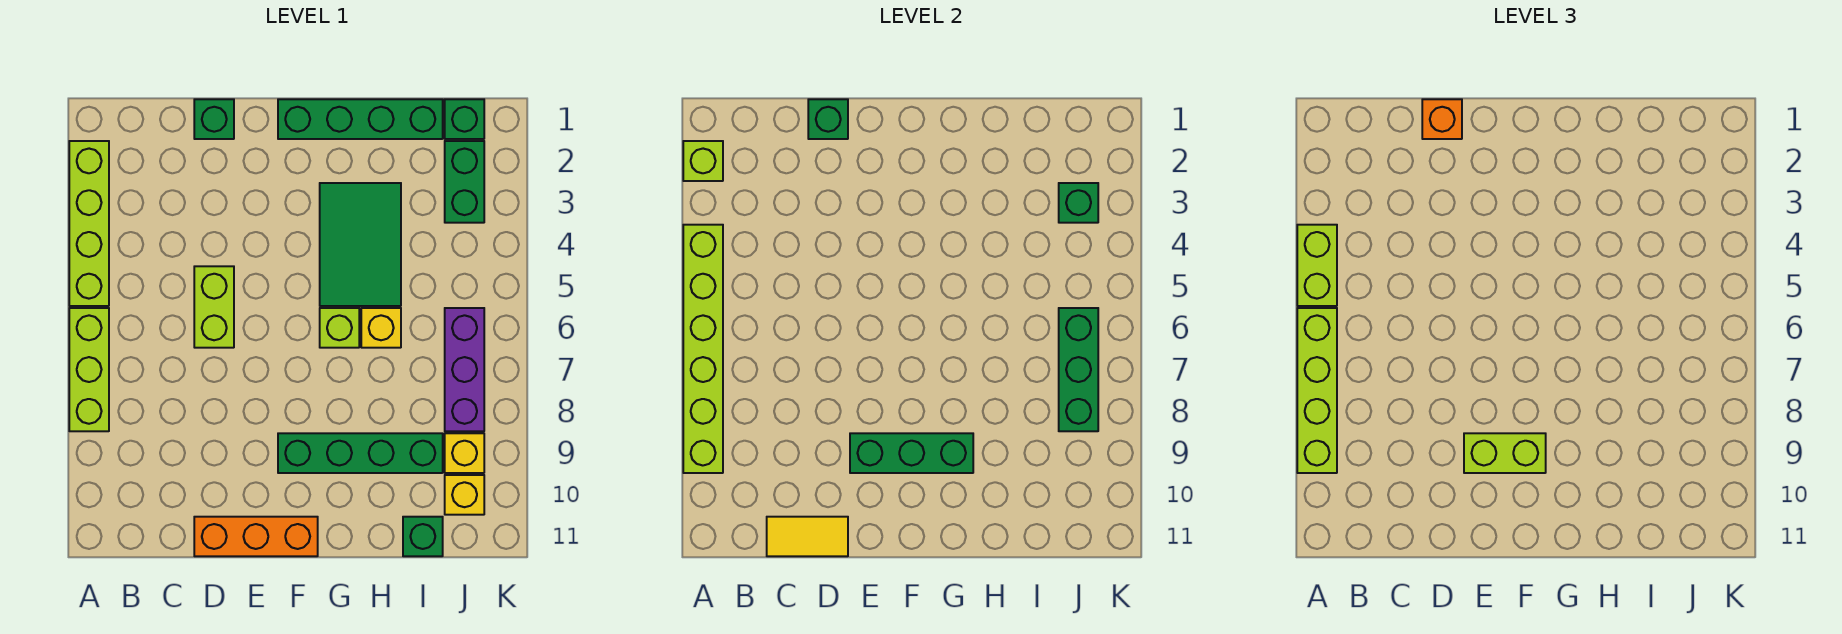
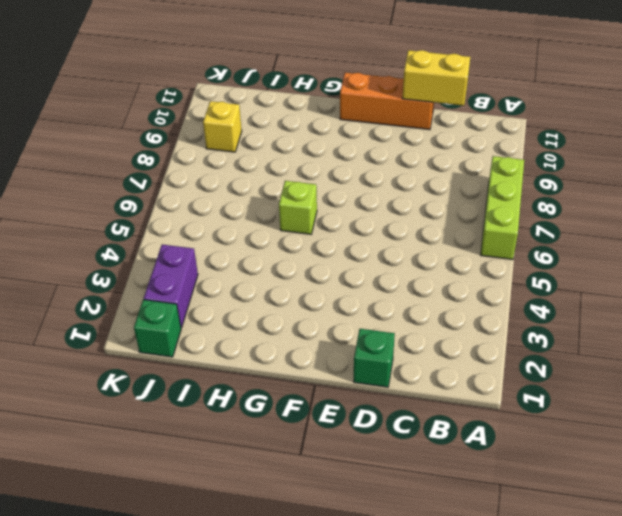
yellow 1x2 brick [403,50,470,106] -> yellow 1x2 tile [767,517,848,556]
purple 1x2 brick [144,244,198,328] -> green 1x2 brick [445,141,484,223]
none -> lime 1x4 brick [69,141,109,306]
none -> lime 1x2 brick [194,266,234,348]
none -> green 1x4 brick [278,99,443,139]

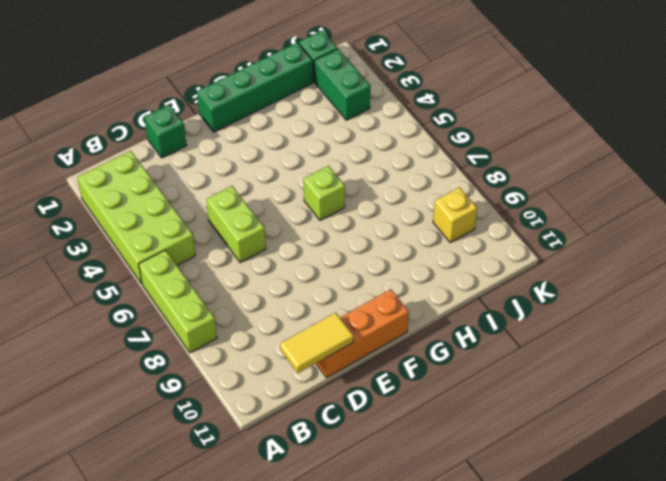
lime 2x4 brick [77,151,195,284] -> lime 1x4 brick [69,141,109,306]
none -> green 1x4 brick [278,433,443,473]
none -> green 2x3 tile [320,183,401,306]
none -> yellow 1x1 brick [361,308,401,348]

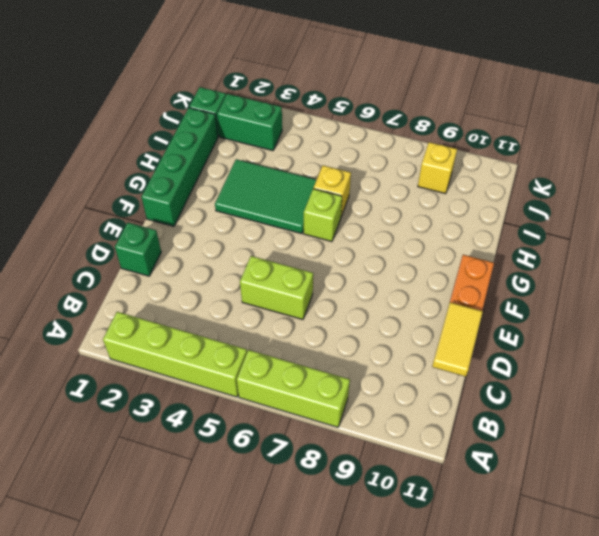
none -> green 1x4 brick [278,433,443,473]
none -> green 1x1 brick [403,517,443,556]
none -> purple 1x3 brick [445,308,484,431]

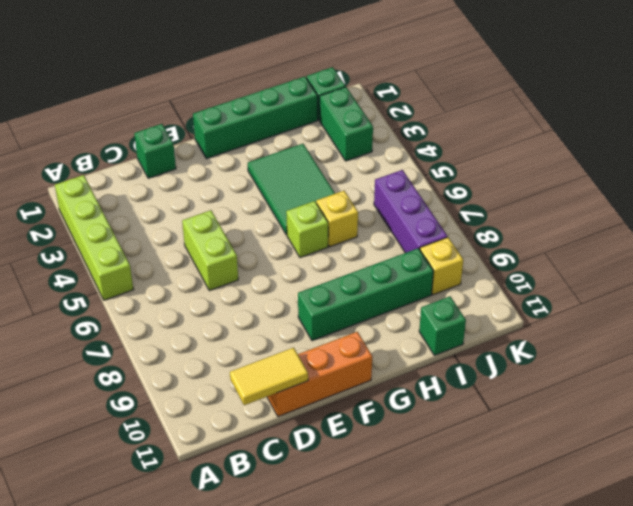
none -> lime 1x3 brick [69,308,109,431]
none -> yellow 1x1 brick [445,475,484,515]
none -> lime 1x1 brick [683,141,723,181]

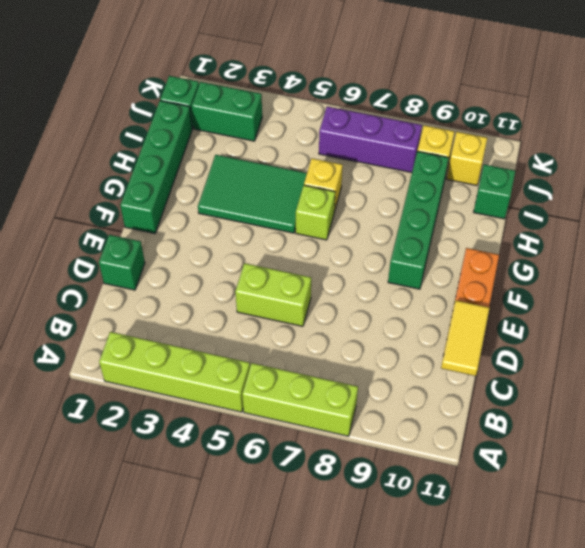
none -> lime 1x1 brick [683,141,723,181]
none -> lime 1x6 brick [683,225,723,473]
none -> green 1x1 brick [808,99,848,139]

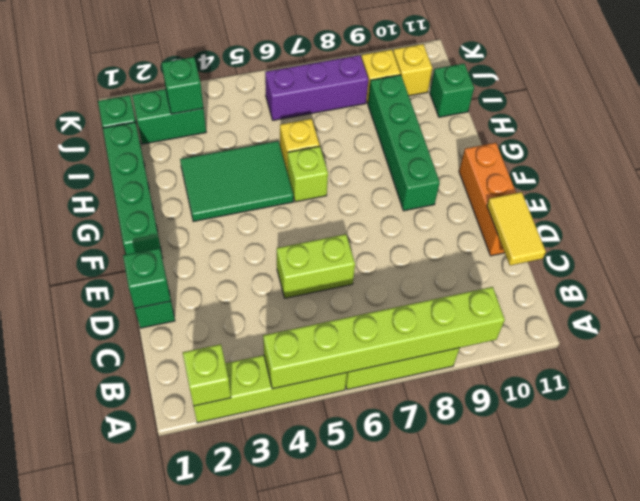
none -> green 1x3 brick [850,433,973,473]
none -> green 1x3 brick [1059,308,1098,431]
none -> lime 1x2 brick [1297,225,1337,306]

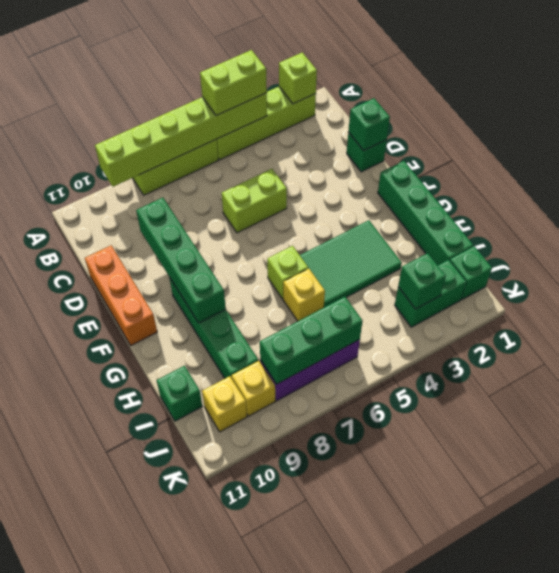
green 1x4 brick [136,198,226,323] -> green 1x3 brick [850,433,973,473]
none -> yellow 1x2 tile [767,517,848,556]
none -> lime 1x4 brick [1297,308,1337,473]
none -> orange 1x1 brick [1422,99,1462,139]

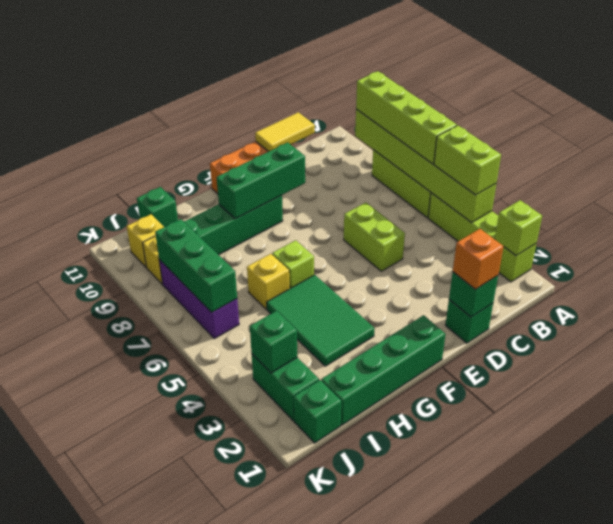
none -> lime 1x2 brick [1464,433,1546,473]

